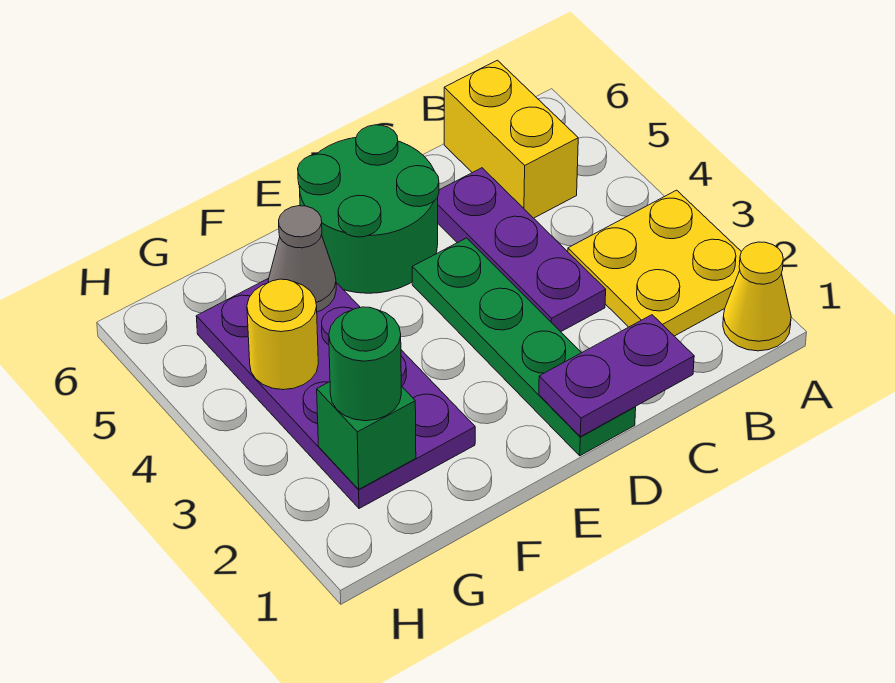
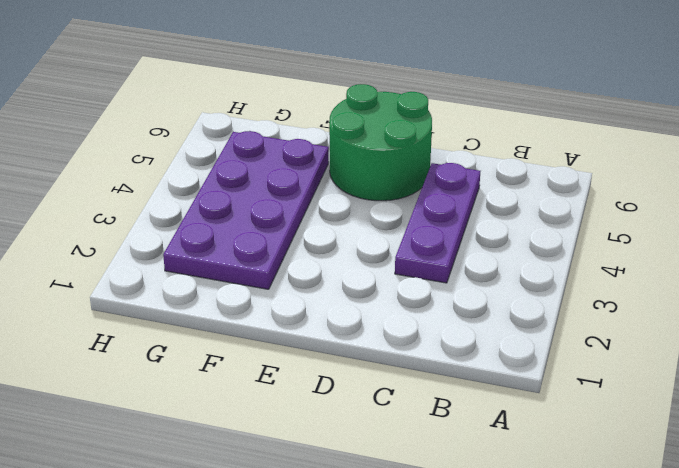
none -> yellow 1x1 cone [723,242,791,351]
none -> yellow 2x2 plate [568,190,741,336]
none -> yellow 1x2 brick [444,60,578,218]

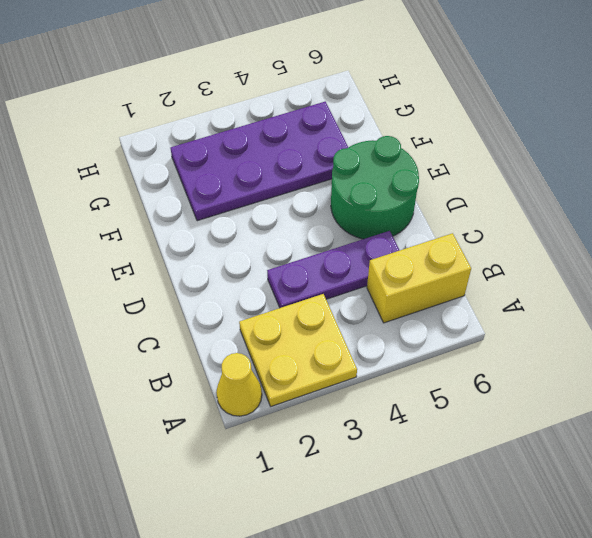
none -> green 1x4 plate [412,238,636,456]
none -> purple 1x2 plate [539,315,694,437]
none -> grey 1x1 cone [268,206,336,312]

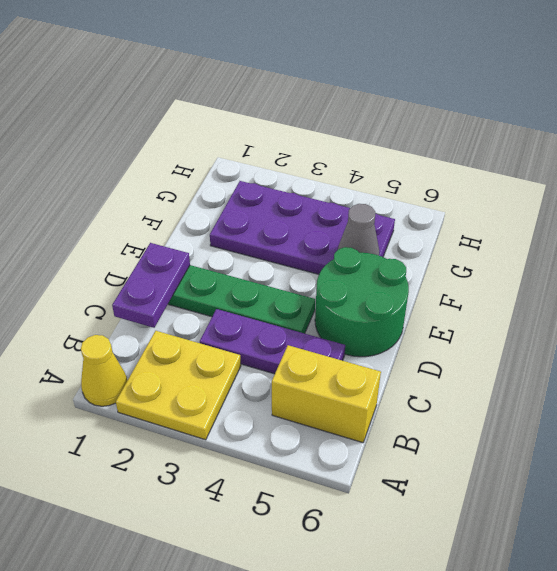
none -> green 1x1 brick [317,382,416,490]
none -> yellow 1x1 round brick [247,279,318,390]
none -> green 1x1 round brick [329,307,401,421]

